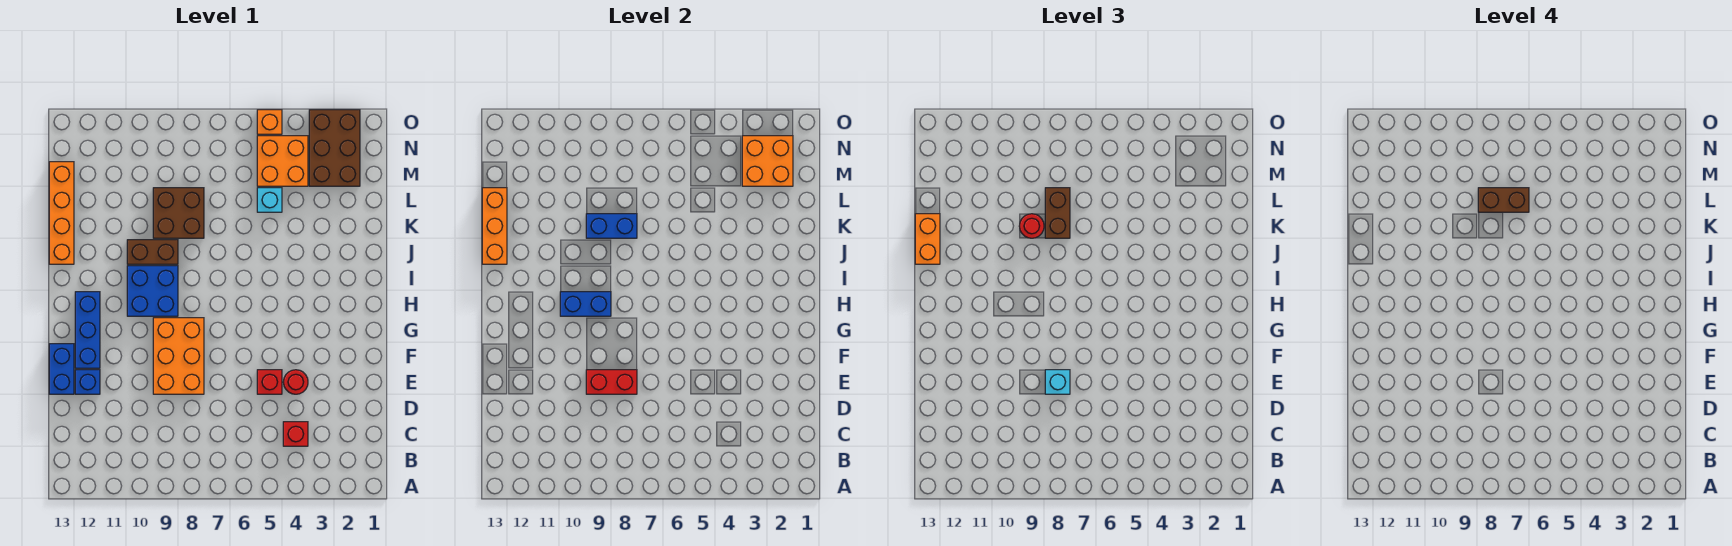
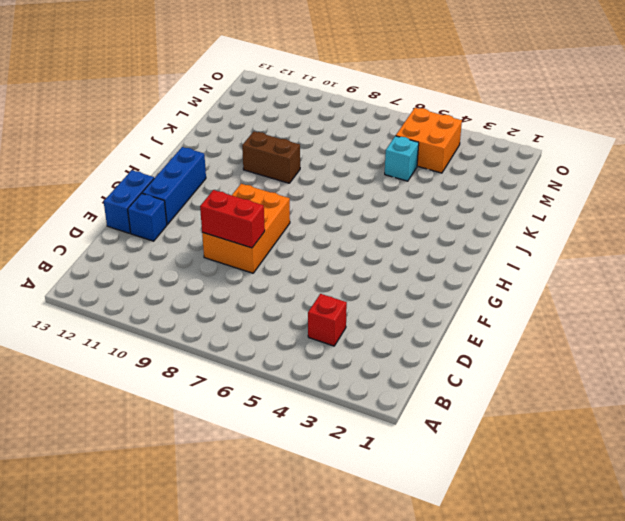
none -> red 1x1 round brick [283,370,308,394]
none -> red 1x1 brick [257,370,282,394]
none -> blue 2x2 brick [127,266,178,316]

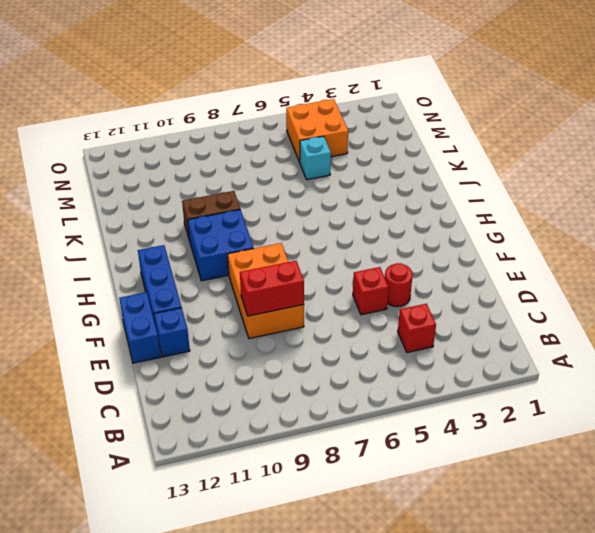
none -> orange 1x4 brick [49,162,74,264]
none -> brown 2x2 brick [153,188,204,238]
none -> brown 2x3 brick [309,110,360,186]

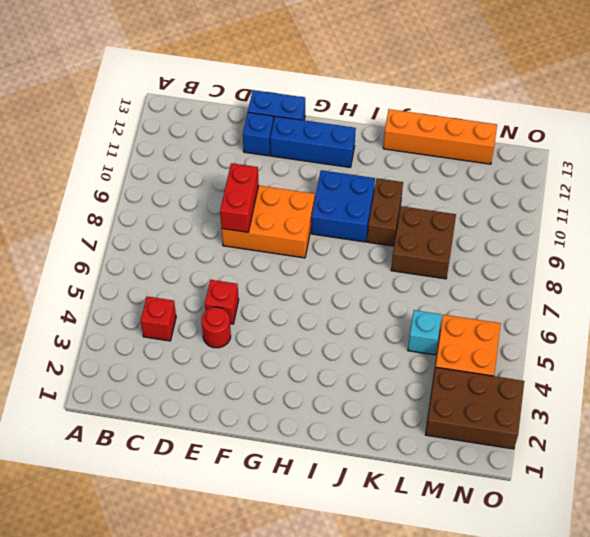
none -> orange 1x1 brick [257,110,282,134]
none -> blue 1x2 brick [560,292,611,316]
none -> orange 1x3 brick [482,188,507,264]

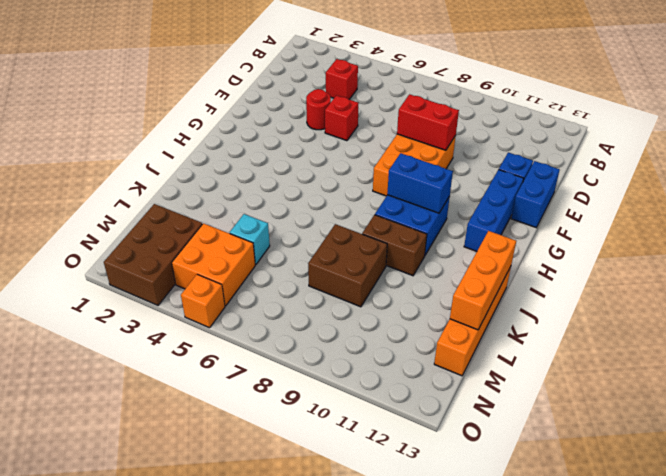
none -> blue 1x2 brick [586,214,637,238]
none -> orange 2x2 brick [742,136,793,186]
none -> cyan 1x1 brick [1045,370,1070,394]

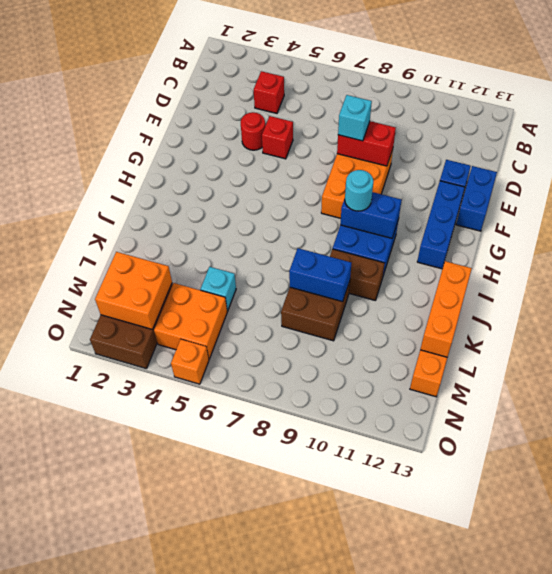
cyan 1x1 round brick [345,170,373,211] -> none
none -> orange 1x2 brick [915,214,940,264]
none -> brown 1x2 brick [1045,188,1070,238]
none -> red 1x1 round brick [1019,214,1044,238]

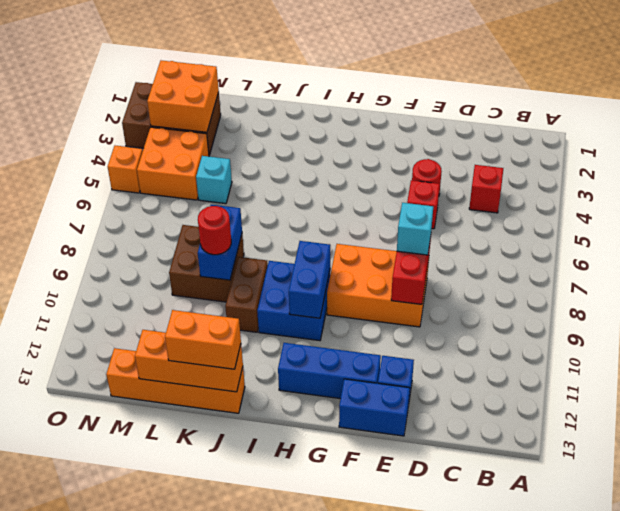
none -> brown 1x2 brick [1045,188,1070,238]
none -> brown 1x2 brick [1478,188,1529,212]

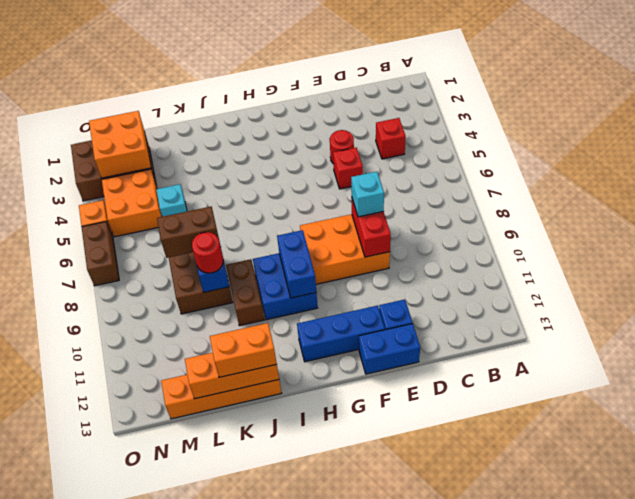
brown 1x2 brick [82,221,119,286] -> brown 1x2 brick moved to [1478,188,1529,212]

